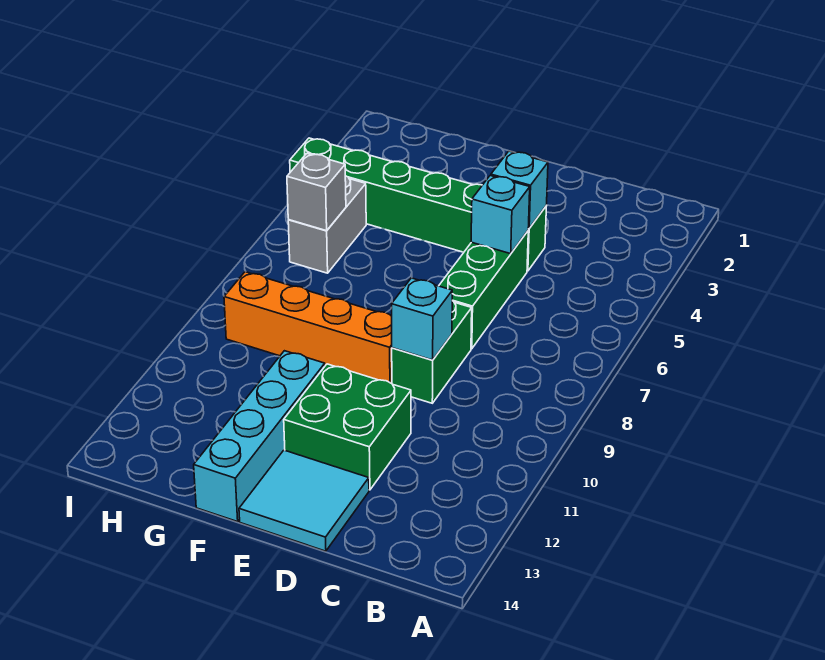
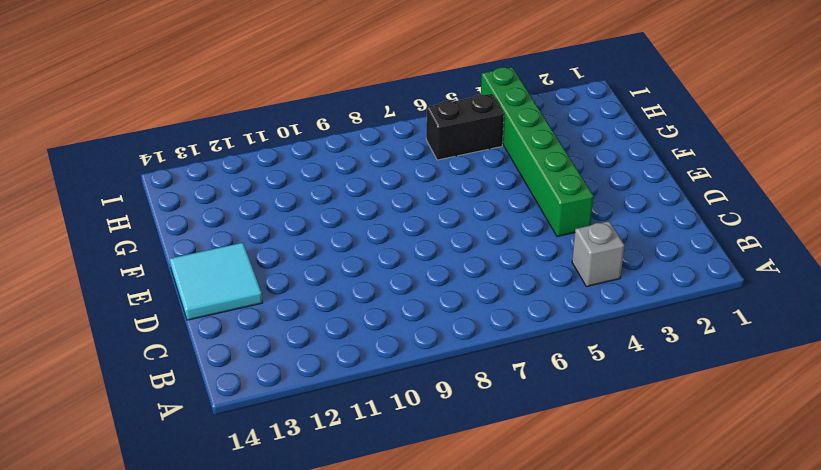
grey 1x1 brick [572,221,625,287] -> grey 1x1 brick moved to [287,153,346,231]
black 1x2 brick [426,94,504,160] -> grey 1x2 brick [288,176,366,273]
none -> green 1x3 brick [439,231,528,349]
none -> green 1x2 brick [392,301,472,403]
none -> green 2x2 brick [284,364,411,490]

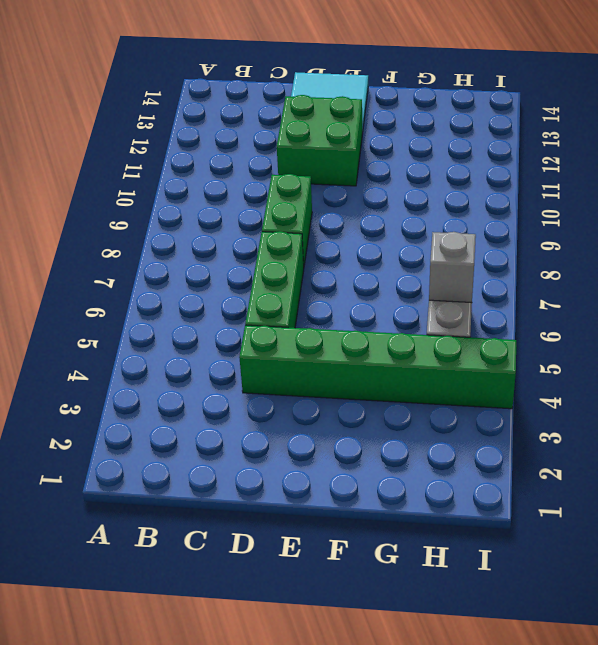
none -> orange 1x4 brick [224,272,392,384]
none -> cyan 1x4 brick [194,351,325,522]
none -> cyan 1x1 brick [491,151,548,228]

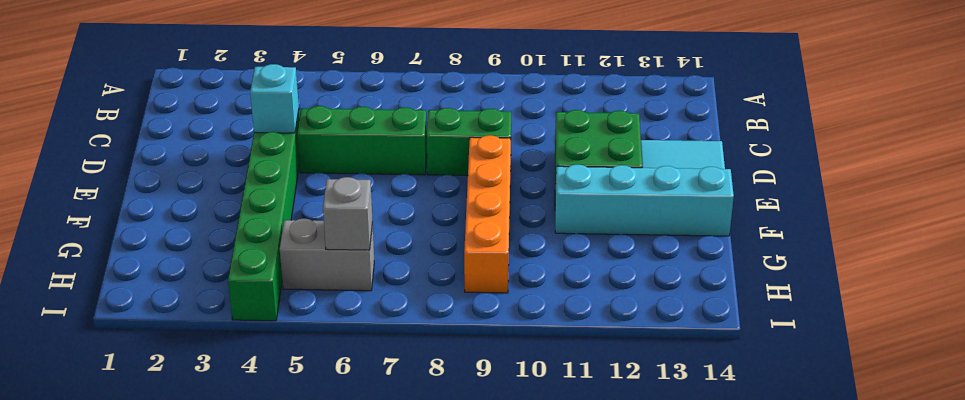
none -> cyan 1x1 brick [471,176,530,254]
none -> cyan 1x1 brick [392,278,452,360]

